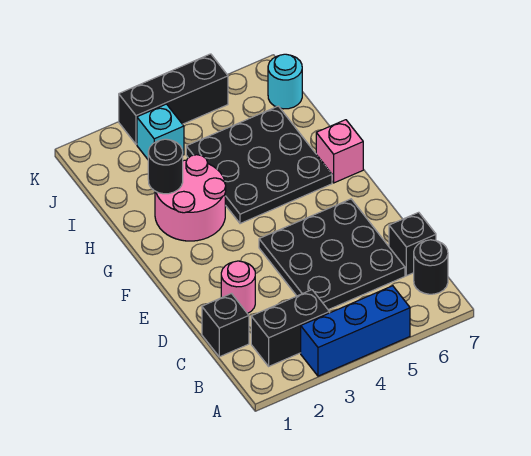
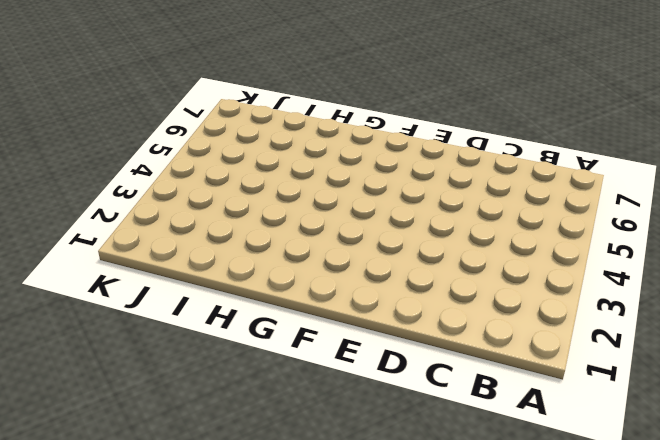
none -> blue 1x3 brick [301,286,410,376]
none -> black 1x2 brick [251,290,330,366]
none -> black 1x1 round brick [414,240,448,294]

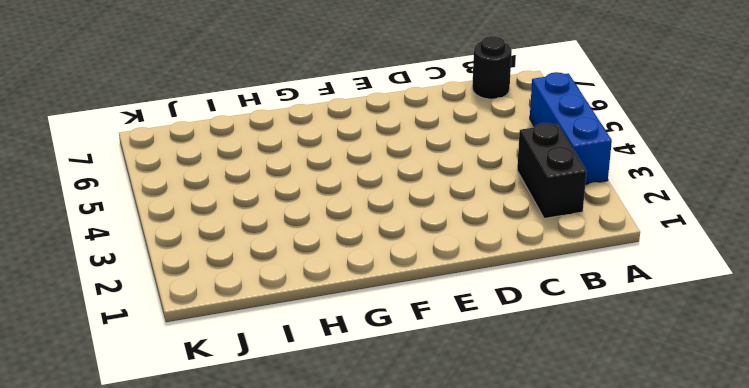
none -> black 1x1 brick [202,294,249,357]
none -> black 3x3 plate [259,199,405,310]
none -> black 1x1 brick [389,212,436,276]

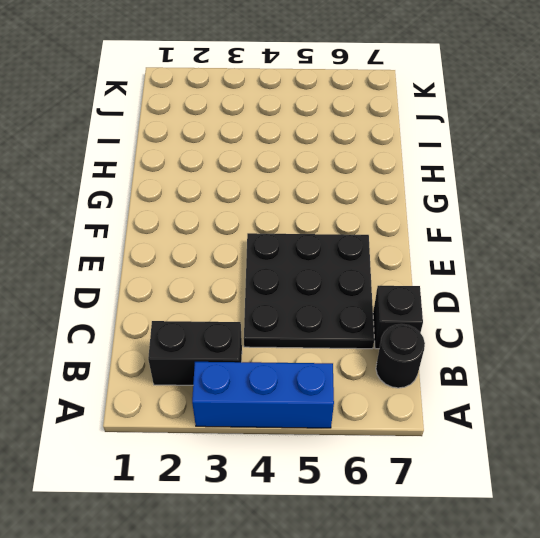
none -> black 1x1 brick [202,294,249,357]
none -> pink 1x1 round brick [221,261,255,314]
none -> pink 2x2 round brick [155,155,226,241]

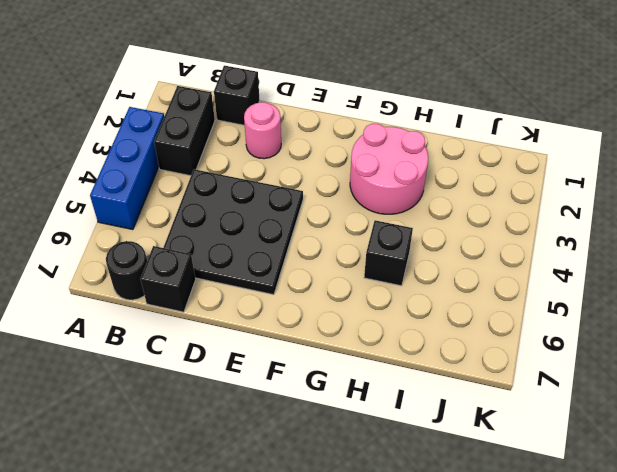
black 1x1 brick [364,220,413,286] -> black 3x3 plate [186,106,332,224]
none -> pink 1x1 brick [316,120,363,183]
none -> cyan 1x1 brick [137,104,184,159]
none -> cyan 1x1 round brick [268,54,302,109]

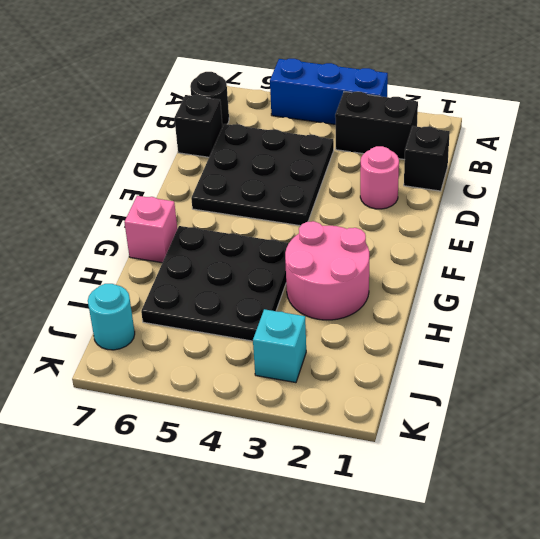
none -> black 1x3 brick [119,54,228,144]
none -> black 1x1 round brick [148,139,183,194]

